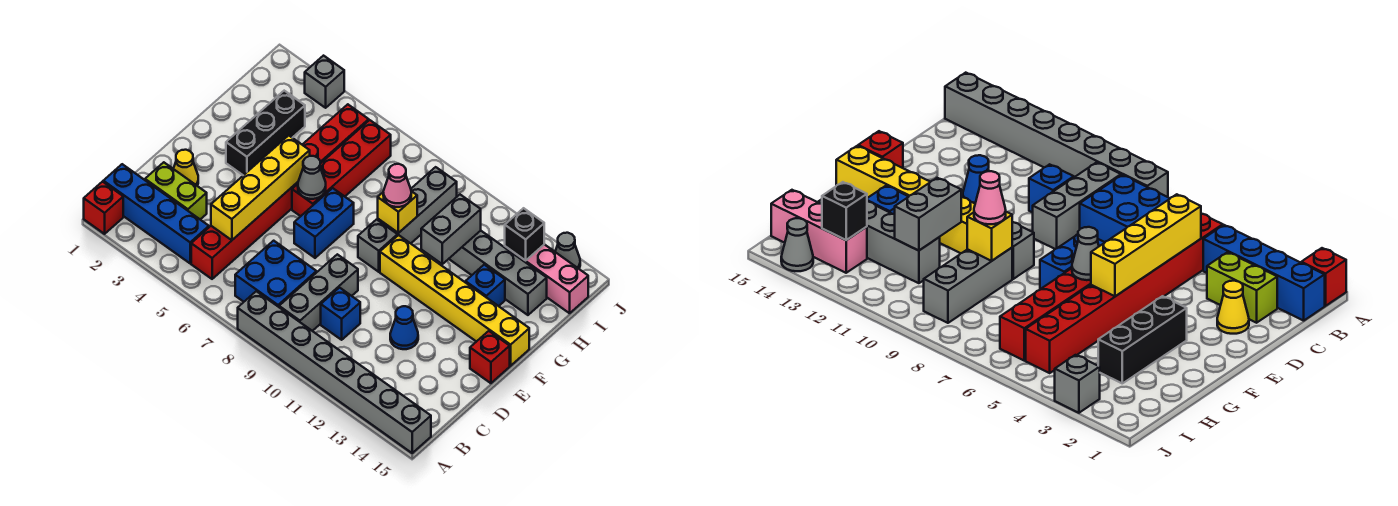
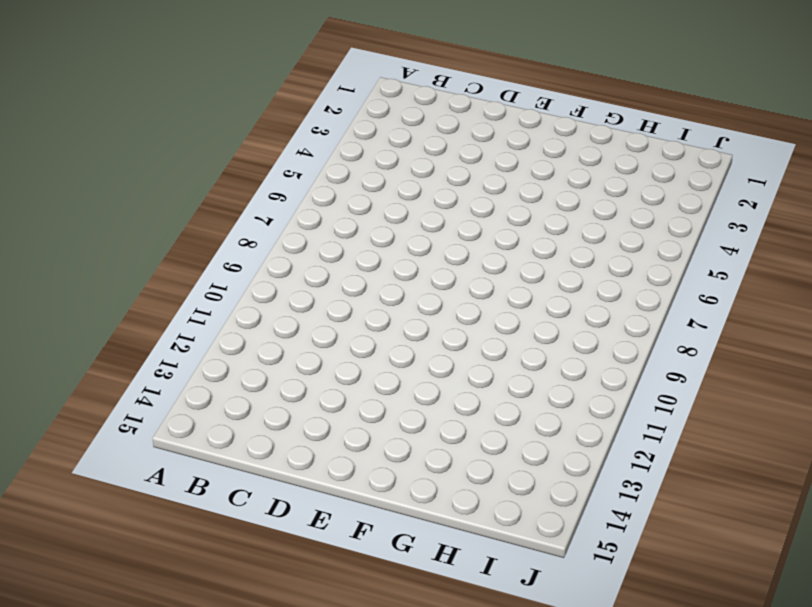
none -> red 1x1 brick [84,182,123,234]
none -> grey 1x8 brick [238,291,431,453]
none -> blue 1x4 brick [103,164,209,263]

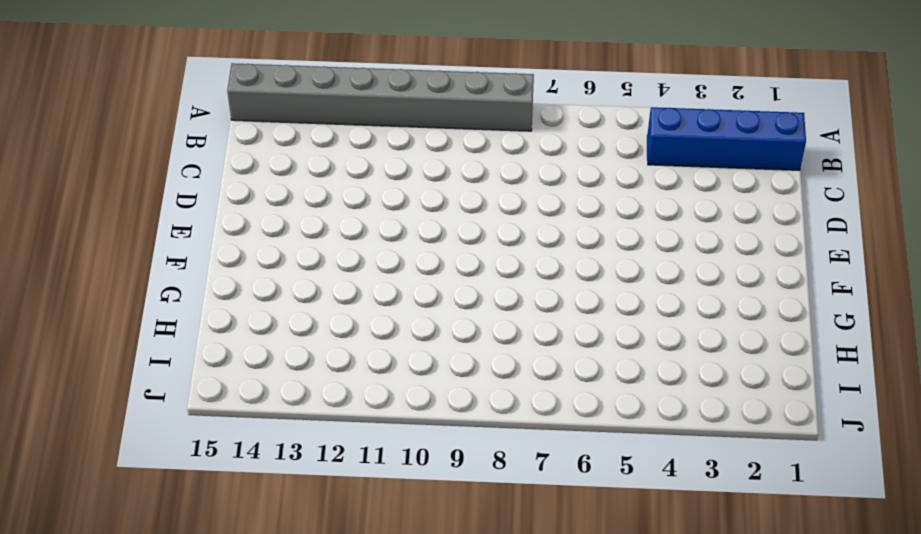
none -> red 1x1 brick [84,182,123,234]
none -> red 1x8 brick [191,104,369,279]
none -> blue 2x2 brick [235,241,317,307]

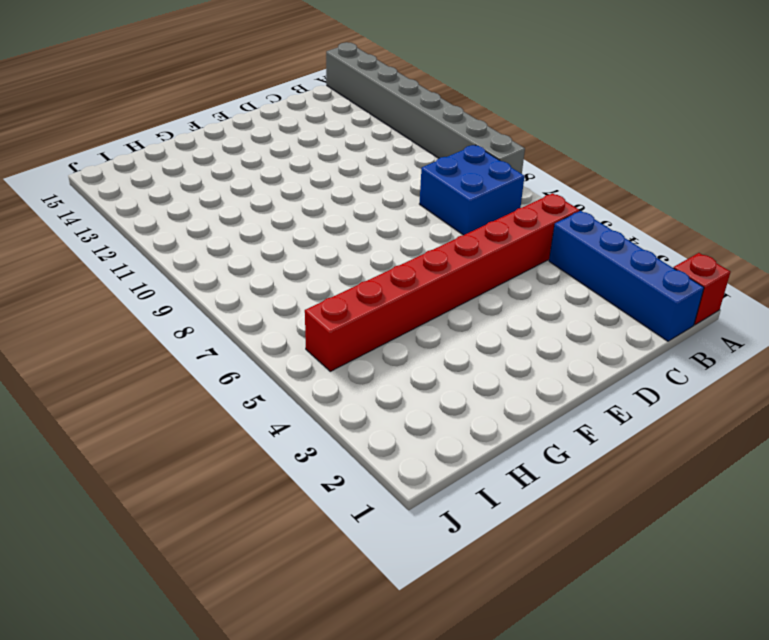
none -> grey 1x3 brick [279,254,358,331]
none -> lime 1x2 brick [145,162,207,219]
none -> blue 1x1 brick [321,288,360,340]

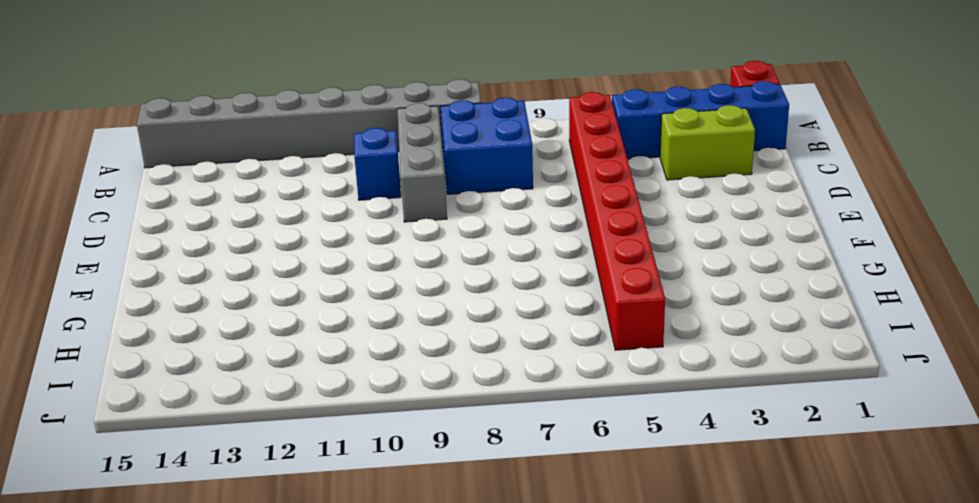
none -> yellow 1x1 cone [173,150,198,186]
none -> blue 1x1 cone [390,306,418,349]
none -> blue 1x2 brick [294,188,354,258]

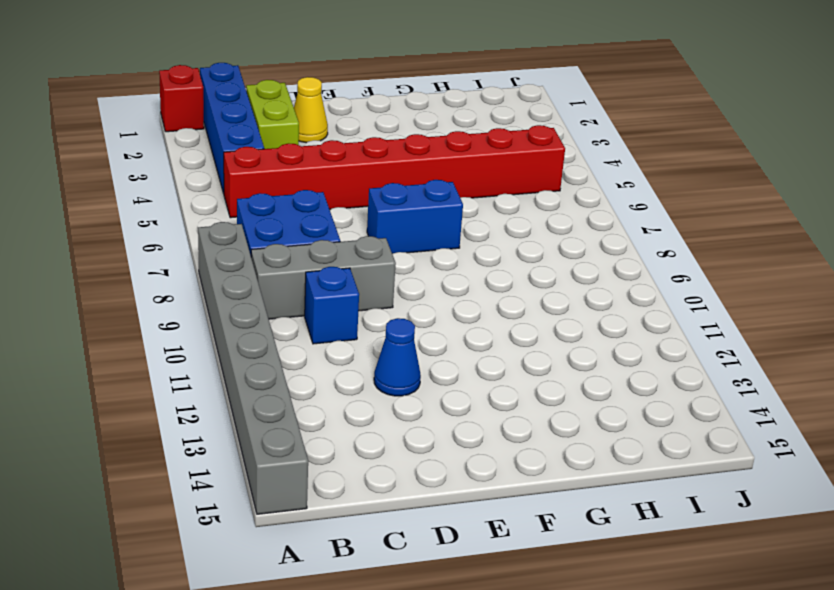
none -> red 1x1 brick [470,331,510,383]
none -> black 1x3 brick [226,91,305,175]
none -> red 1x4 brick [292,120,391,216]

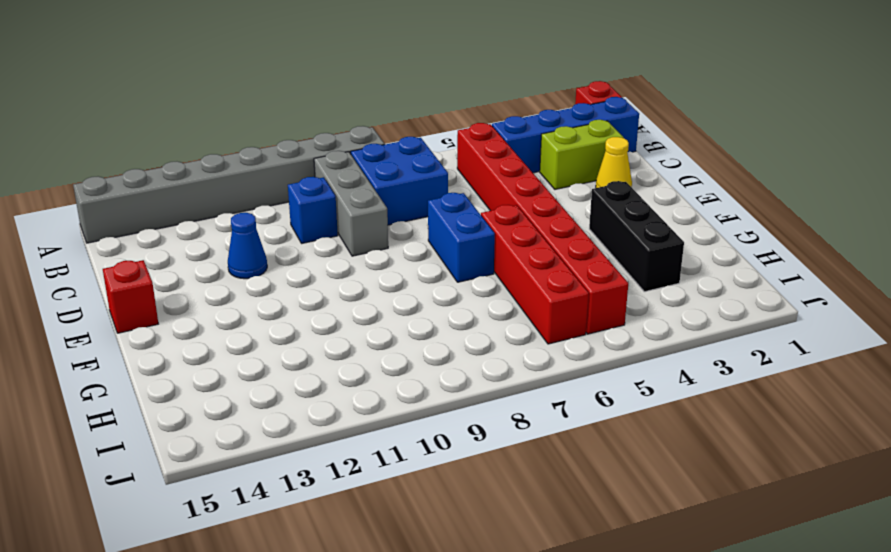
none -> grey 1x1 brick [358,219,398,272]
none -> yellow 1x6 brick [380,235,529,366]
none -> grey 1x3 brick [378,167,457,243]

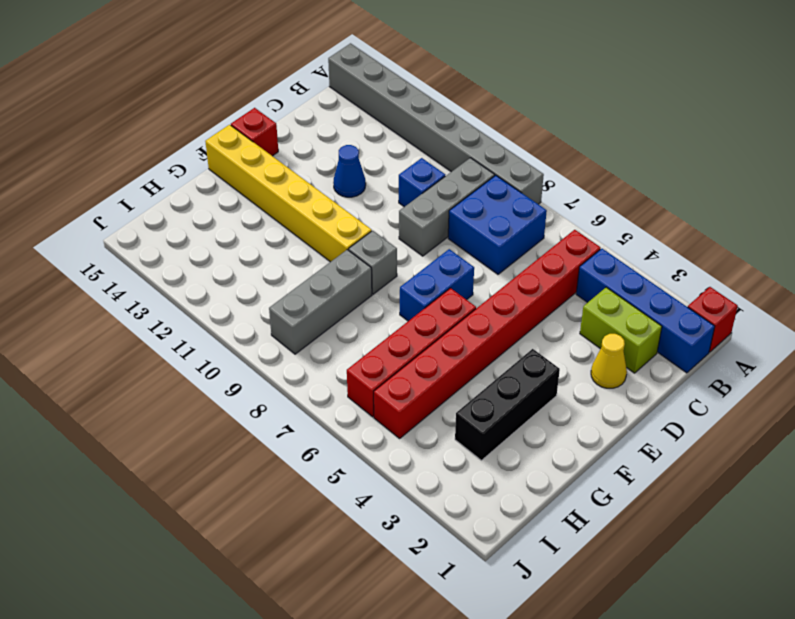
none -> blue 1x1 brick [465,265,505,306]
none -> grey 1x4 brick [449,231,547,315]
none -> pink 1x3 brick [505,244,588,313]

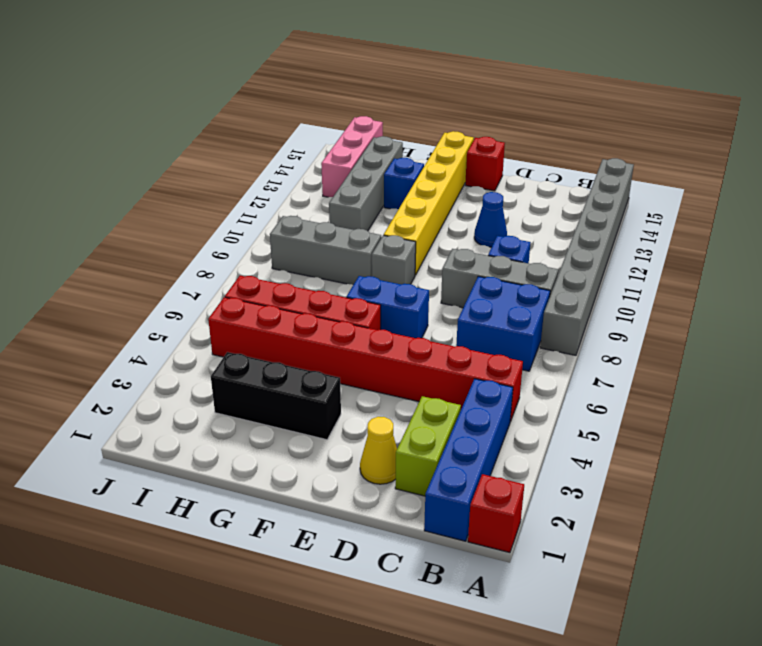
none -> grey 1x1 brick [305,56,344,108]
none -> grey 1x1 cone [555,233,580,269]
none -> yellow 1x4 brick [211,135,310,240]

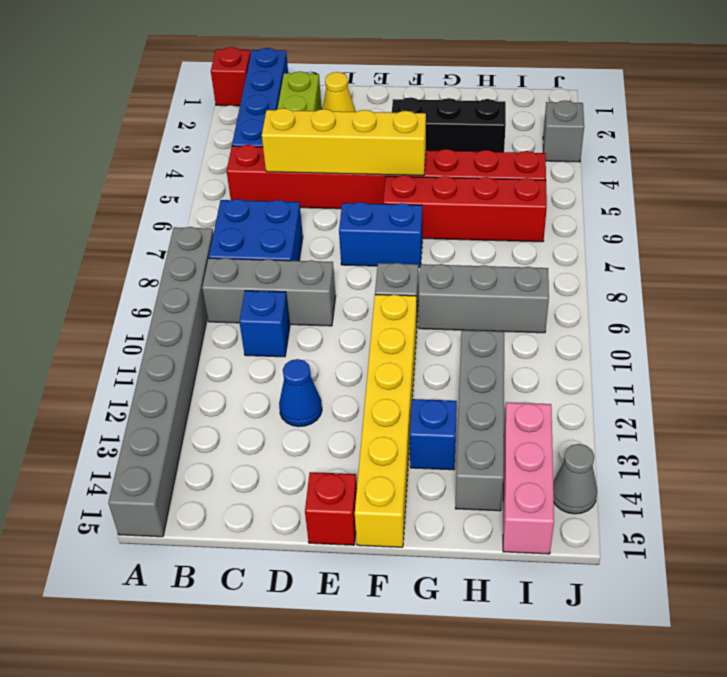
none -> grey 1x1 cone [298,156,326,199]
none -> yellow 1x1 brick [378,191,417,233]
none -> grey 1x2 brick [421,195,481,264]

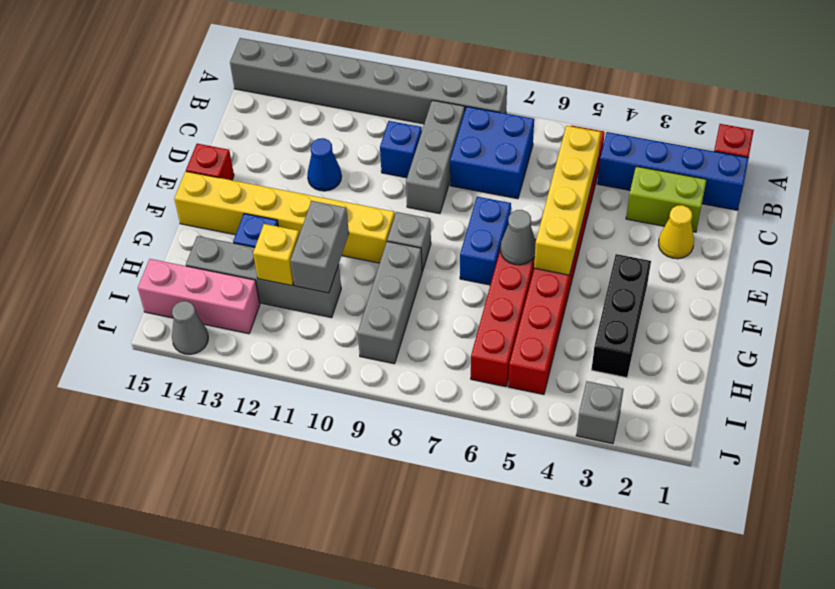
yellow 1x1 brick [253,224,299,286] -> yellow 1x1 brick moved to [378,191,417,233]
none -> black 1x1 brick [505,208,544,261]
none -> pink 1x1 cone [383,164,411,207]

